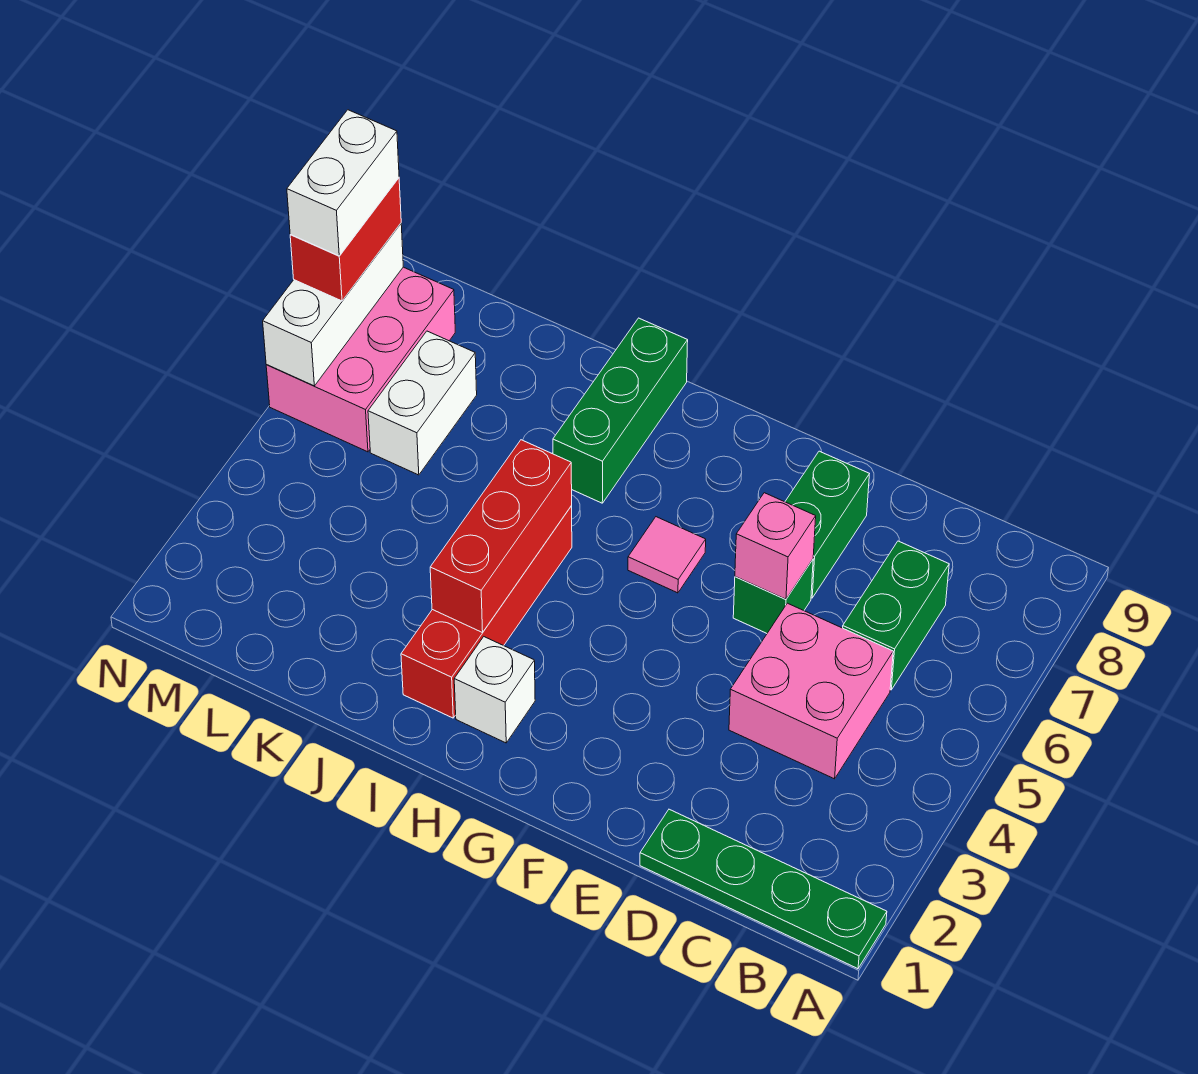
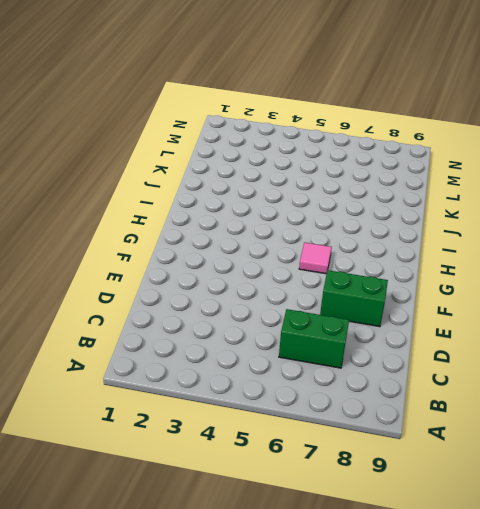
none -> green 1x4 plate [640,809,887,969]
none -> pink 2x2 brick [729,603,893,779]
none -> green 1x1 brick [733,560,813,633]

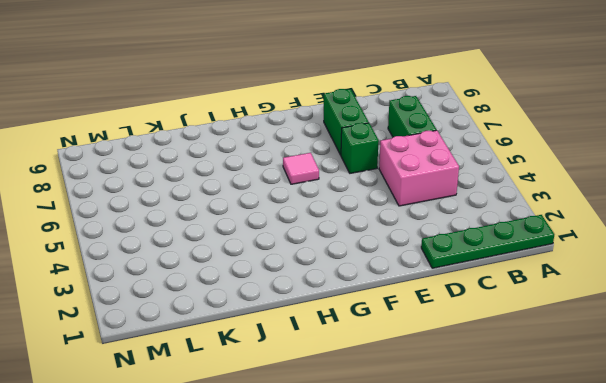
none -> white 1x1 brick [454,637,535,743]
none -> red 1x4 brick [401,506,572,718]
none -> green 1x3 brick [553,318,688,503]

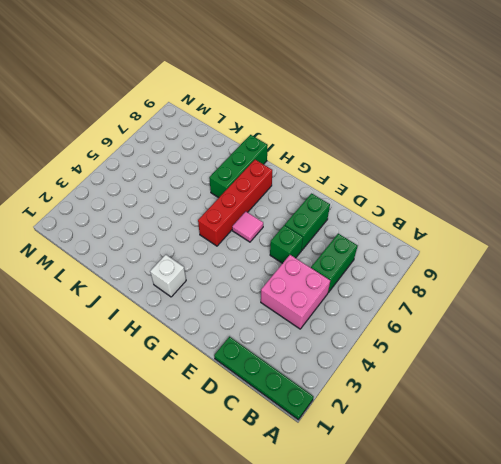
red 1x4 brick [198,160,272,246] -> red 1x4 brick moved to [401,506,572,718]
none -> white 1x2 brick [368,331,477,475]
none -> pink 2x3 brick [266,267,455,452]
none -> pink 1x1 brick [735,493,816,599]

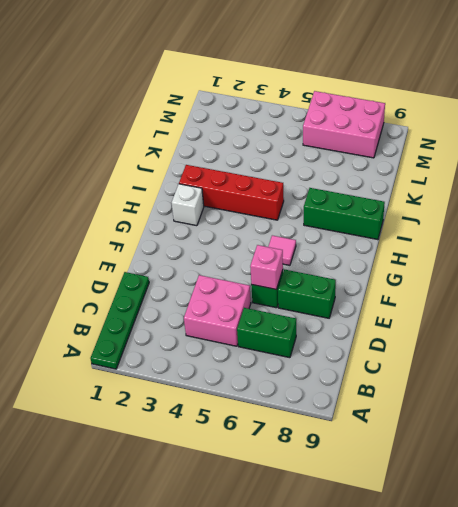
none -> white 1x2 brick [368,331,477,475]
none -> red 1x3 brick [430,440,572,633]
none -> white 1x3 brick [263,223,403,386]

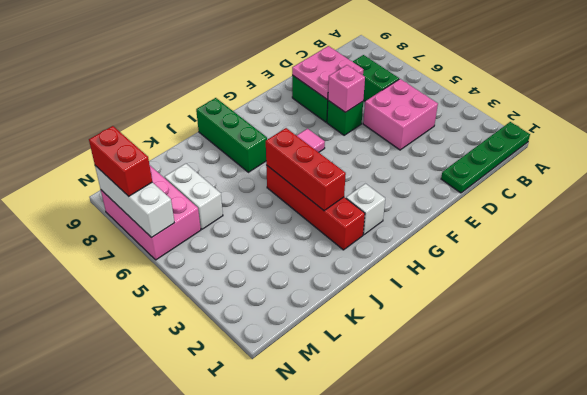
pink 2x2 plate [292,46,363,99] -> none
none -> white 1x2 brick [287,110,399,256]

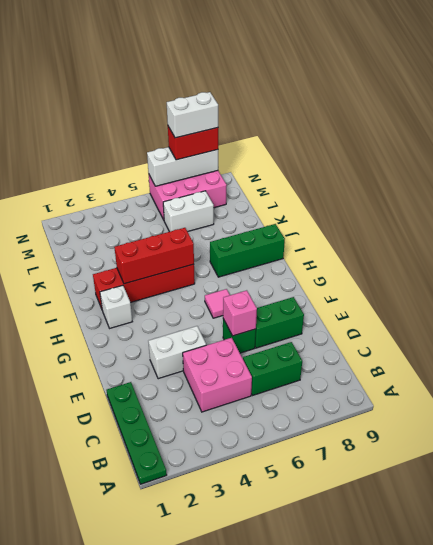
white 1x2 brick [148,326,206,379] -> none

